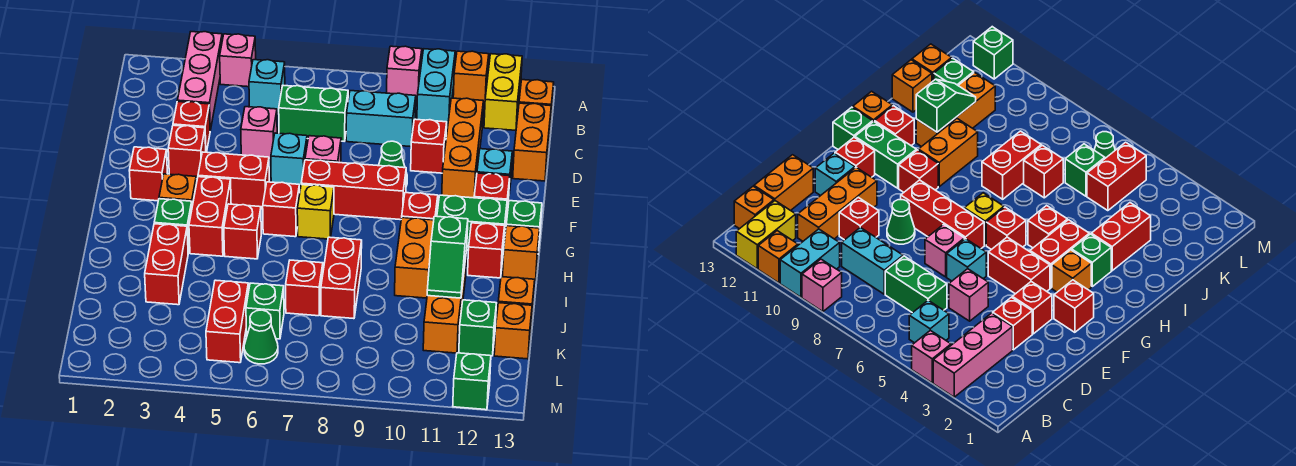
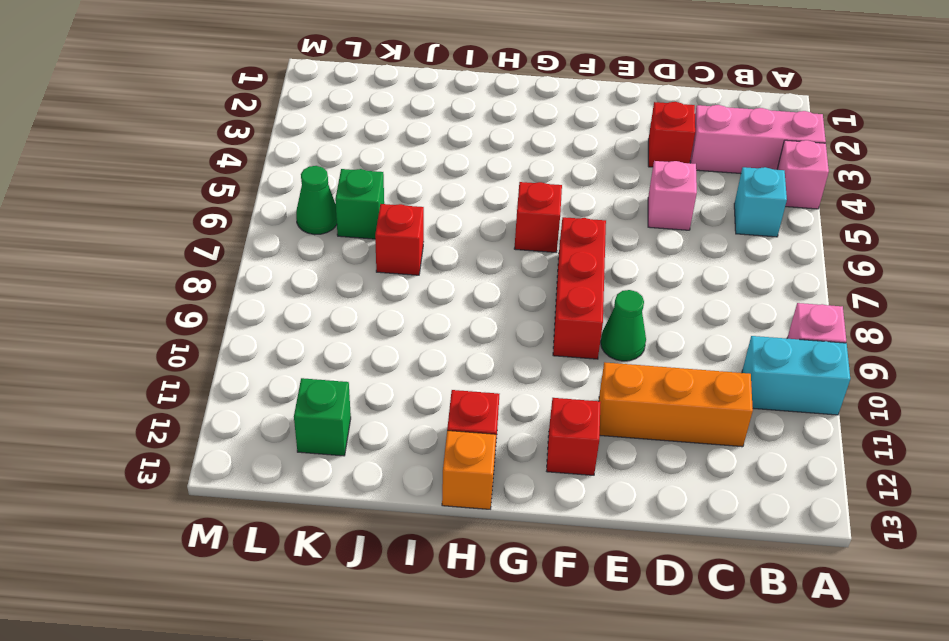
none -> orange 1x1 brick [453,51,489,104]
none -> yellow 1x2 brick [484,54,522,130]
none -> orange 1x1 brick [519,80,554,125]
none -> green 1x2 brick [279,86,348,141]

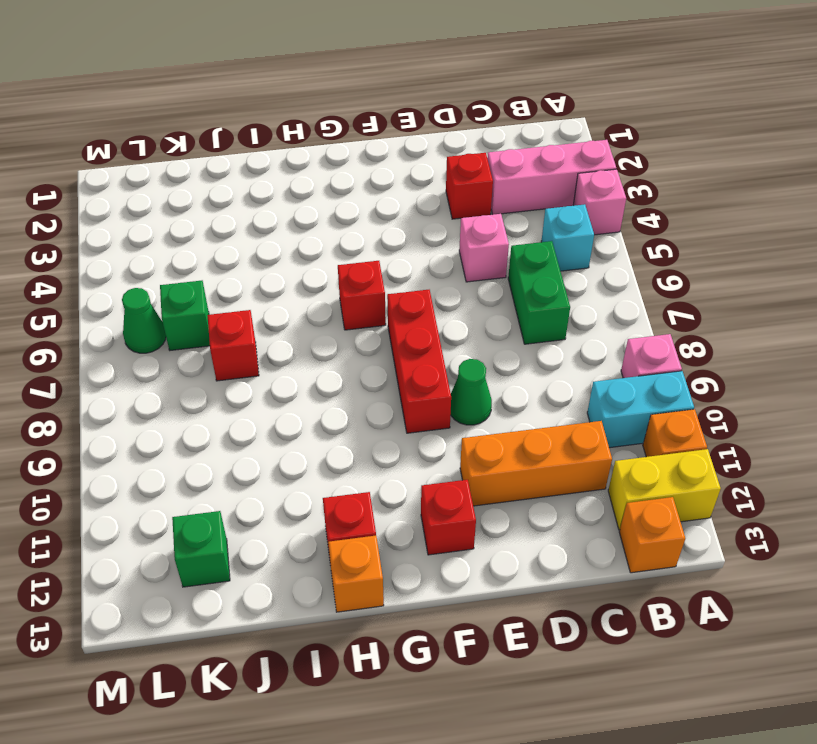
none -> cyan 1x2 brick [346,91,416,147]
none -> orange 1x2 brick [513,103,551,181]
none -> red 1x1 brick [411,119,447,173]
none -> red 1x1 brick [168,125,206,179]

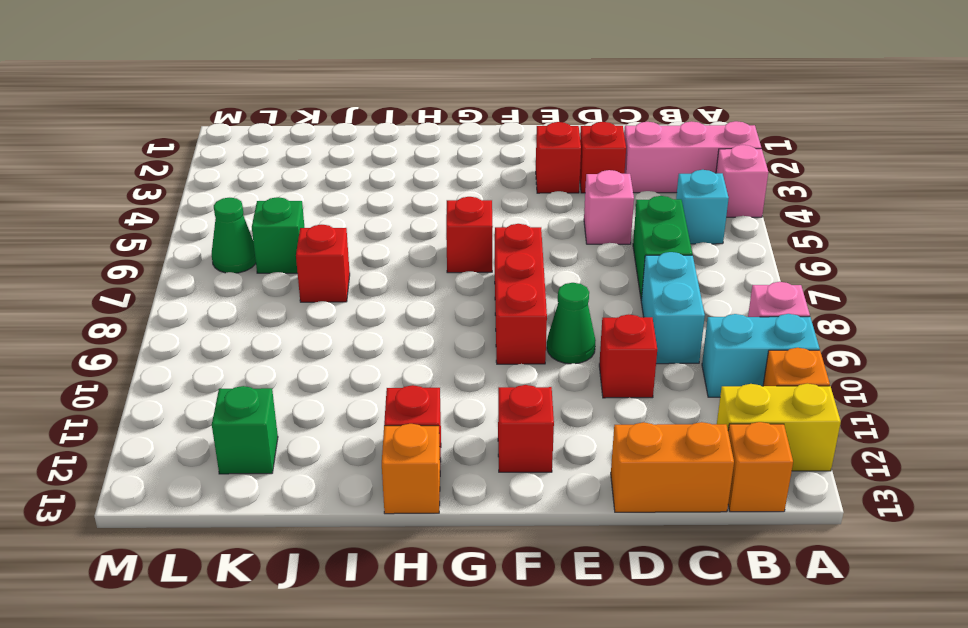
none -> orange 1x3 brick [442,98,483,198]
none -> cyan 1x1 brick [271,133,307,187]
none -> pink 1x1 brick [305,136,341,163]
none -> cyan 1x1 brick [477,149,512,194]

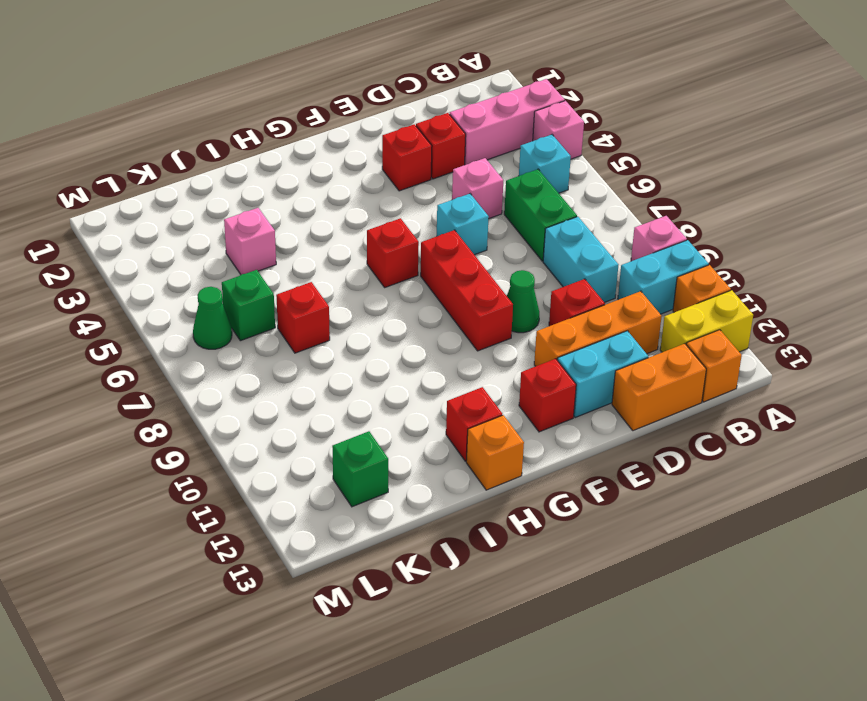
cyan 1x2 brick [557,331,648,418] -> cyan 1x1 brick [477,149,512,194]
pink 1x1 brick [224,208,276,275] -> pink 1x1 brick moved to [305,136,341,163]
none -> red 1x1 brick [129,147,167,201]
none -> red 1x2 brick [198,152,269,209]
none -> orange 1x1 brick [159,174,196,206]
none -> red 1x2 brick [189,177,231,256]

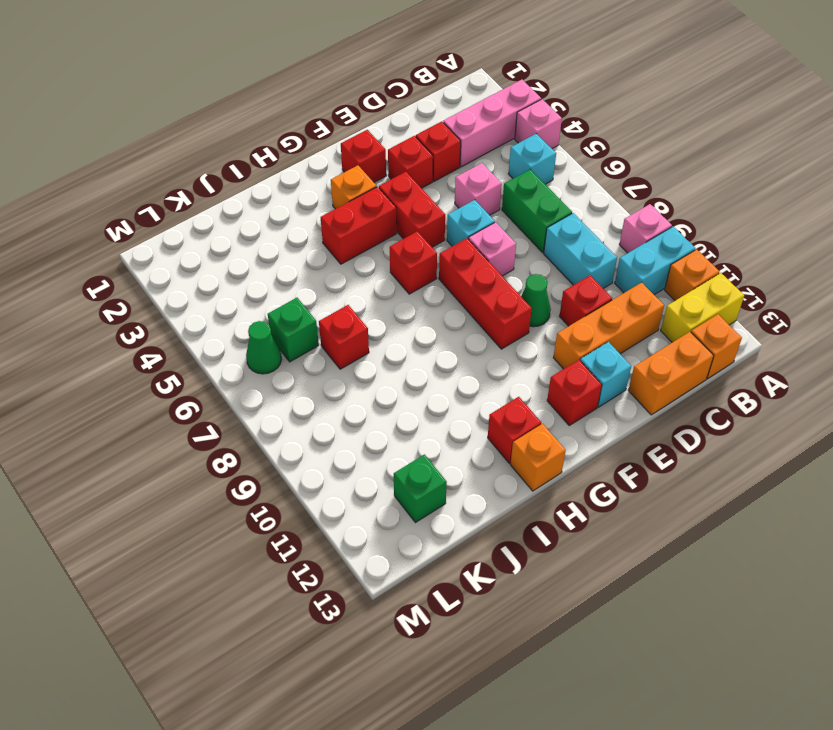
none -> yellow 1x1 brick [297,185,334,239]
none -> red 1x1 brick [402,193,438,220]
none -> green 1x2 brick [437,195,507,251]
none -> green 1x1 brick [506,201,542,251]

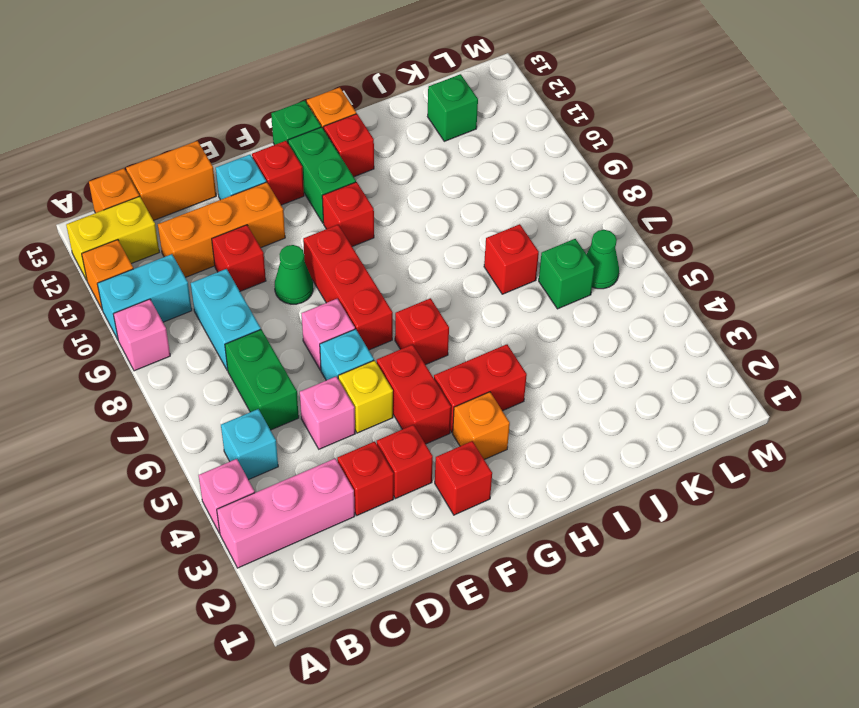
yellow 1x1 brick [338,360,393,433] -> yellow 1x1 brick moved to [297,185,334,239]
none -> green 1x1 brick [154,199,192,253]
none -> red 1x1 brick [224,204,261,259]
none -> orange 1x2 brick [395,218,434,298]
none -> red 1x2 brick [145,224,188,305]

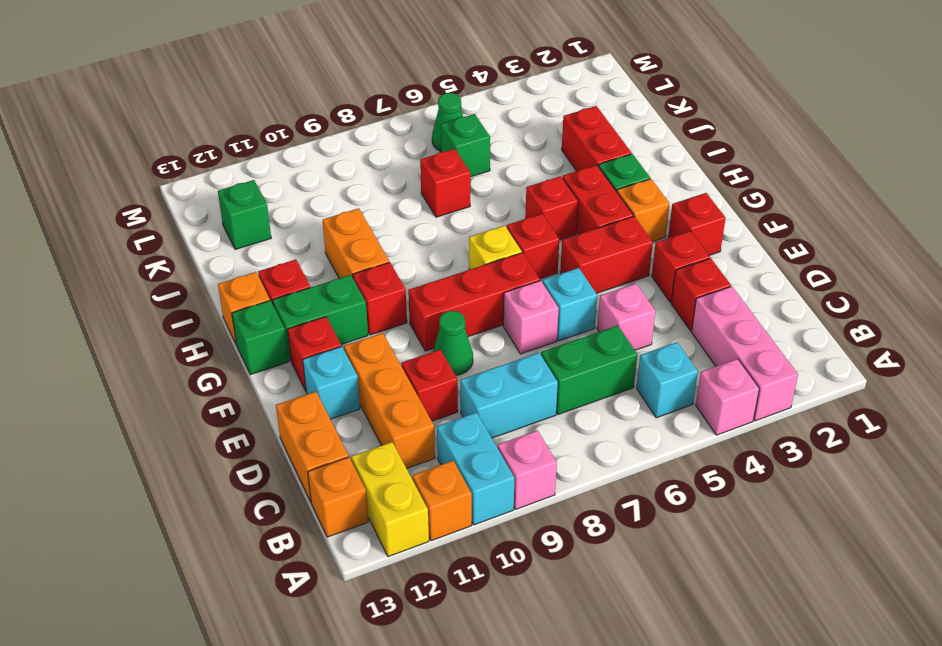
none -> red 1x2 brick [321,237,362,319]
none -> orange 1x3 brick [423,251,467,353]
none -> orange 1x1 brick [498,277,535,324]
none -> red 1x2 brick [206,280,249,363]

